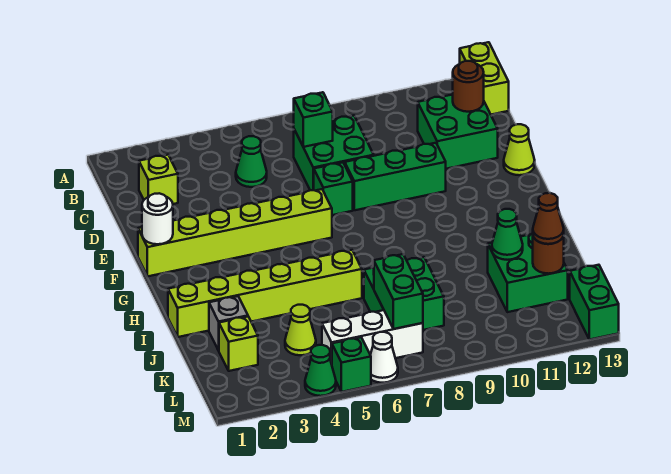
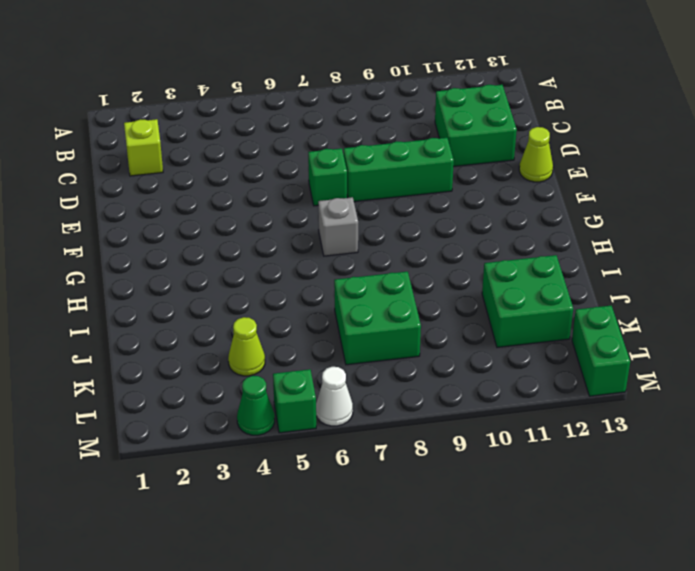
grey 1x1 brick [318,197,358,256] -> grey 1x1 brick moved to [209,296,248,351]
none -> lime 1x2 brick [460,42,509,115]
none -> green 1x1 cone [236,136,267,187]
none -> green 2x2 brick [294,115,374,190]

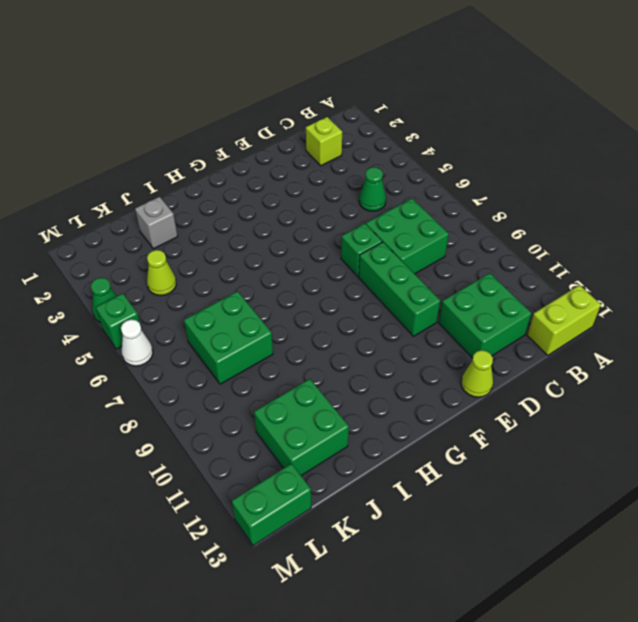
none -> lime 1x6 brick [138,189,332,276]
none -> lime 1x6 brick [168,250,362,337]
none -> lime 1x1 brick [219,317,258,371]

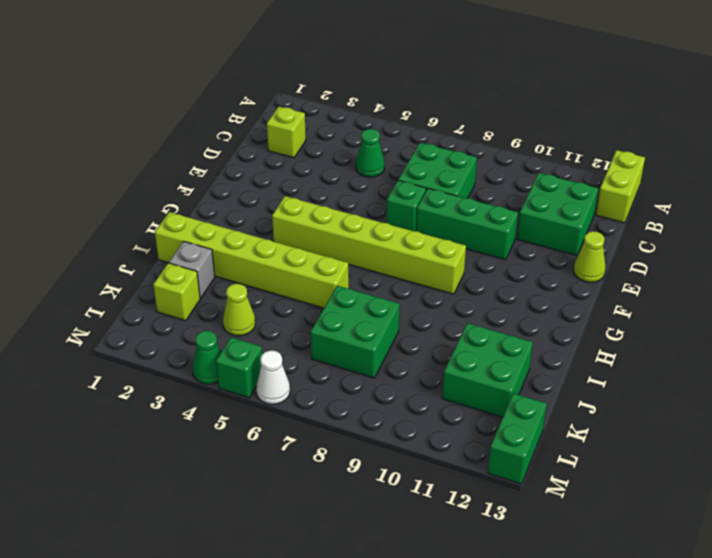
lime 1x6 brick [272,196,466,294] -> lime 1x6 brick moved to [138,189,332,276]
none -> white 1x3 brick [322,310,423,364]
none -> green 1x1 brick [294,92,333,147]
none -> brown 1x1 round brick [453,61,484,112]

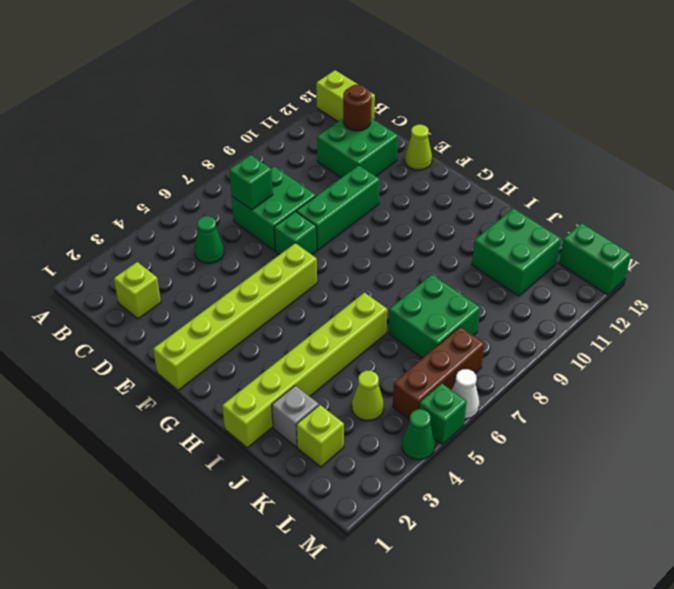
brown 1x3 brick [393,327,484,420] -> white 1x3 brick [322,310,423,364]
none -> white 1x1 round brick [142,193,173,244]
none -> green 1x1 cone [492,209,523,260]
none -> green 1x2 brick [374,254,423,329]

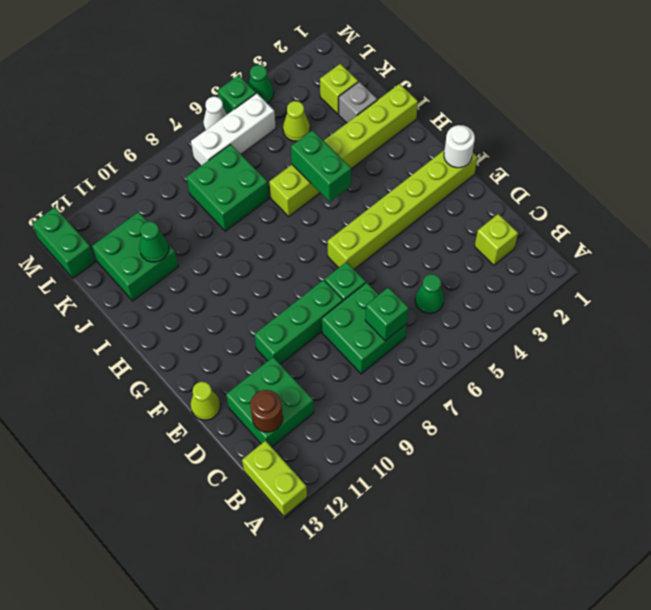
green 1x2 brick [291,130,351,202] -> green 1x2 brick moved to [374,254,423,329]
none -> brown 1x1 round brick [533,235,564,274]
none -> brown 1x1 cone [533,193,564,244]

